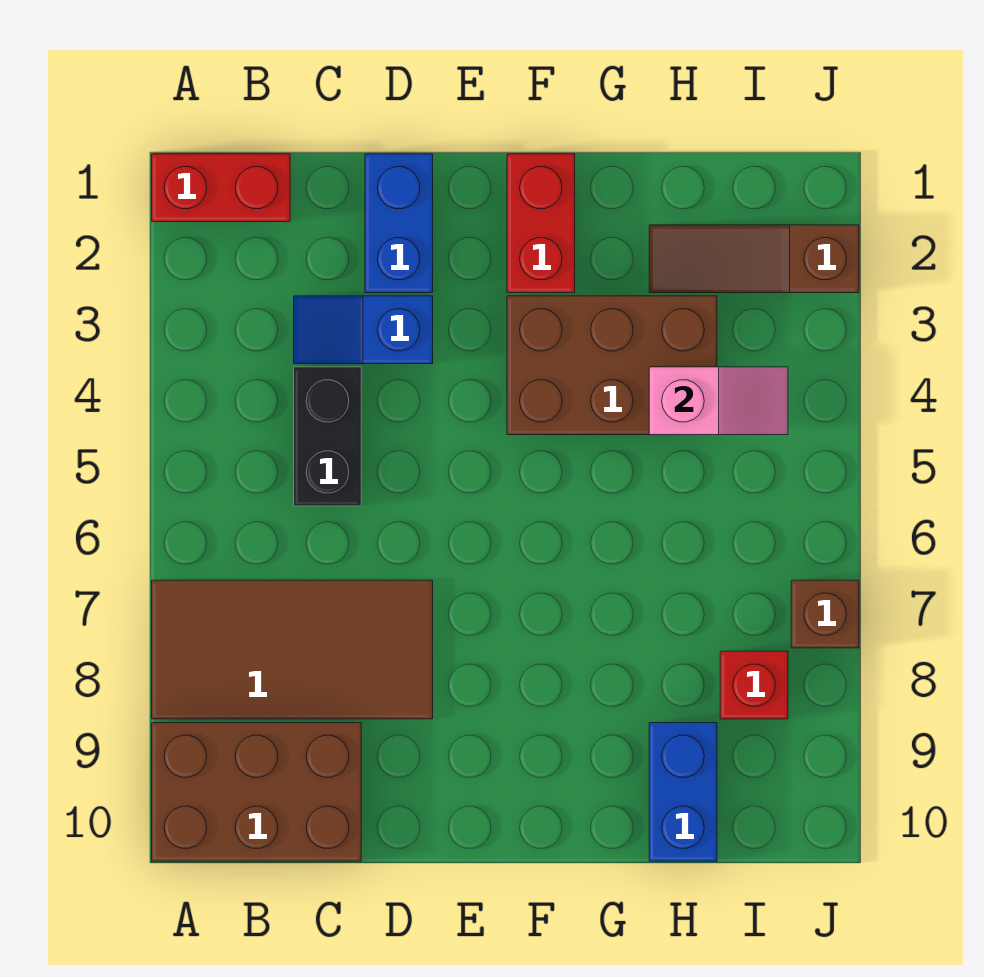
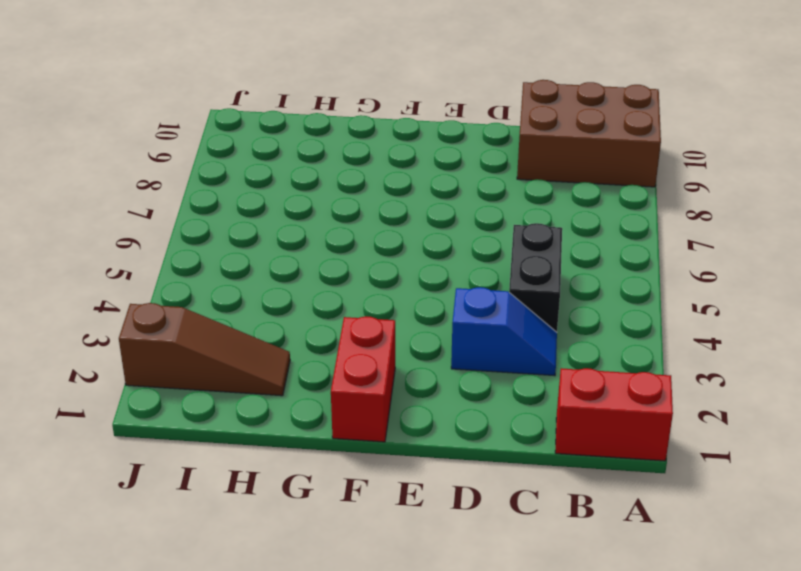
none -> brown 2x4 tile [152,580,433,719]
none -> blue 1x2 brick [365,154,433,293]
none -> brown 2x3 brick [507,296,717,435]

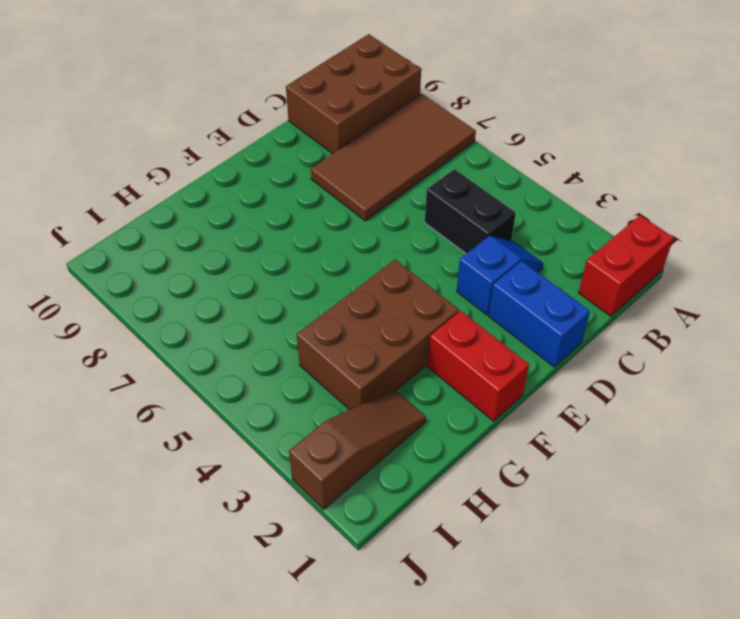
none -> blue 1x2 brick [649,723,717,861]
none -> red 1x1 brick [720,651,788,719]
none -> brown 1x1 brick [791,580,859,648]

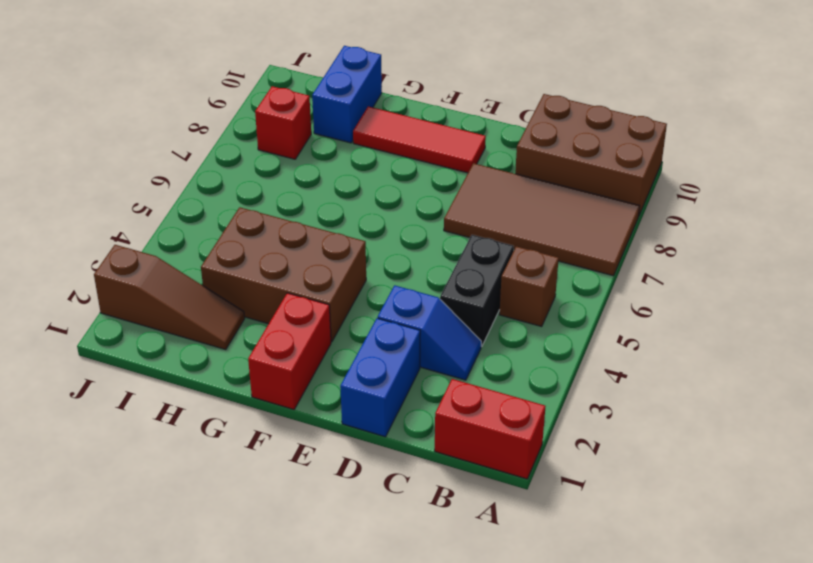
brown 1x1 brick [499,246,559,326] -> brown 1x1 brick moved to [791,580,859,648]
red 1x3 tile [353,106,486,173] -> none
none -> pink 1x2 slope [649,367,788,435]

